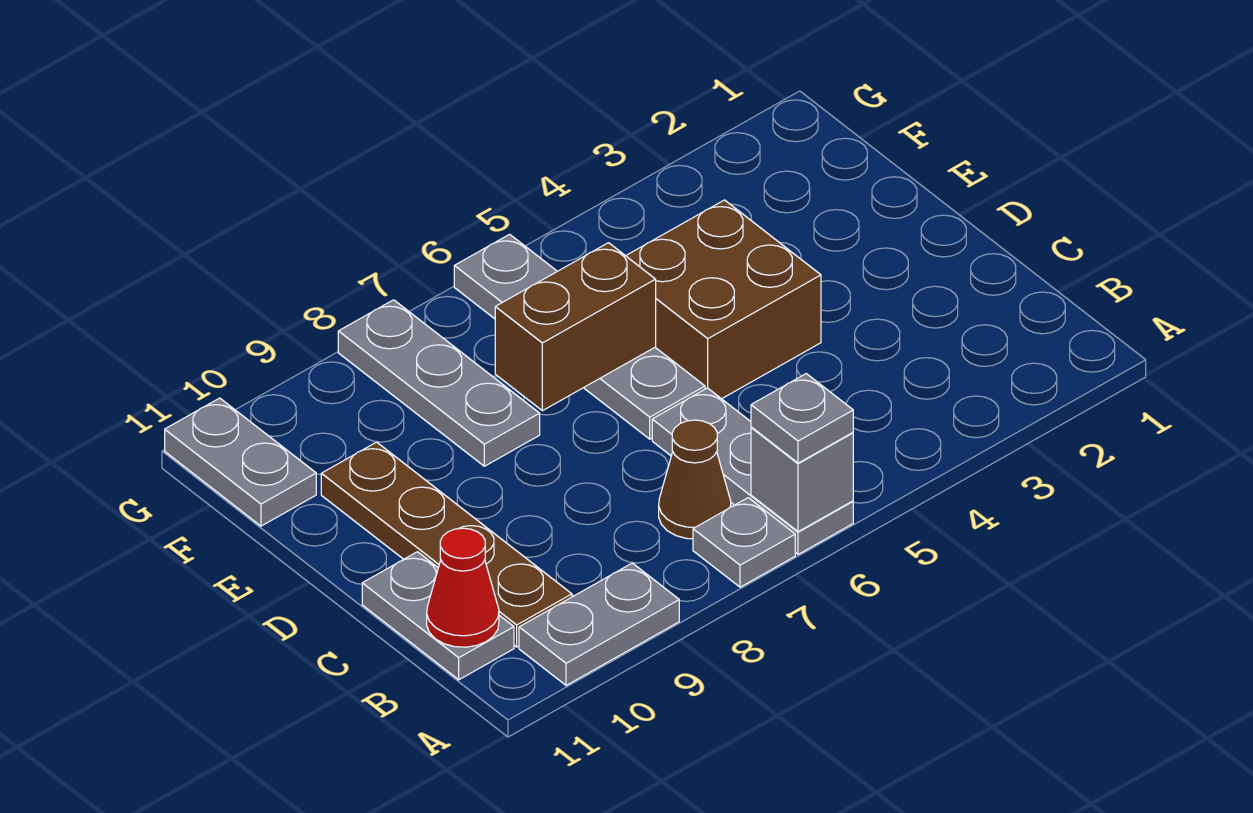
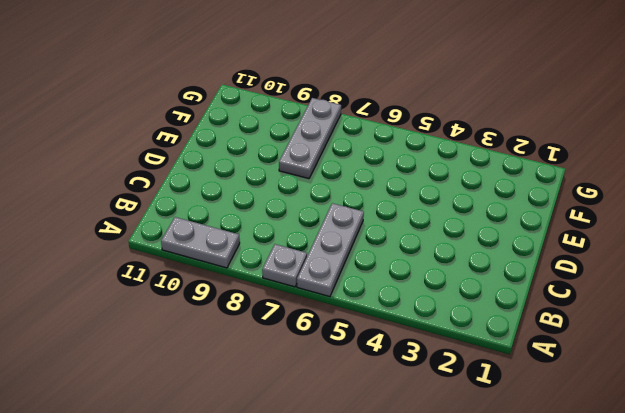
none -> brown 1x1 cone [659,420,731,539]
none -> brown 1x4 plate [321,442,572,647]
none -> grey 1x2 plate [362,552,514,680]

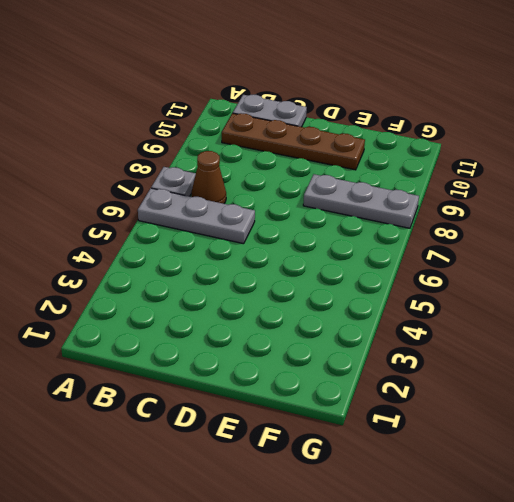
none -> grey 1x2 plate [519,563,679,685]
none -> brown 2x2 brick [626,200,821,399]
none -> grey 1x4 plate [454,234,705,439]

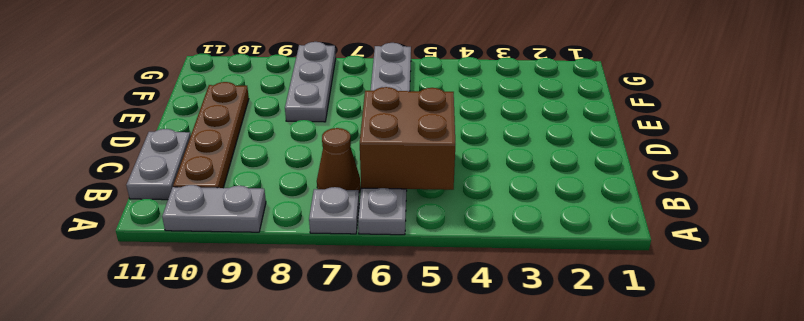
brown 2x2 brick [360,87,455,190] -> brown 2x2 brick moved to [626,200,821,399]
none -> grey 1x2 plate [165,398,316,526]
none -> grey 1x1 brick [751,427,853,532]
none -> red 1x1 cone [427,528,499,647]

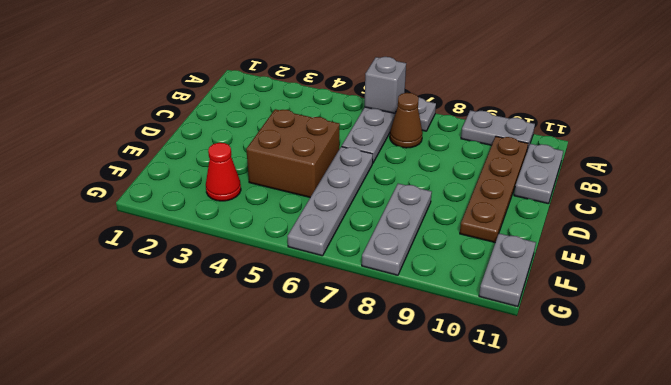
red 1x1 cone [206,143,241,201] -> red 1x1 cone moved to [427,528,499,647]
none -> brown 1x2 brick [495,243,656,411]
none -> grey 1x1 plate [751,374,853,463]

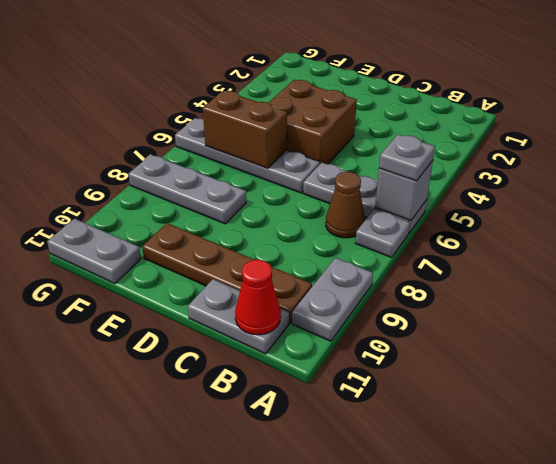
brown 1x2 brick [203,91,287,168] -> brown 1x2 brick turned to [495,243,656,411]

